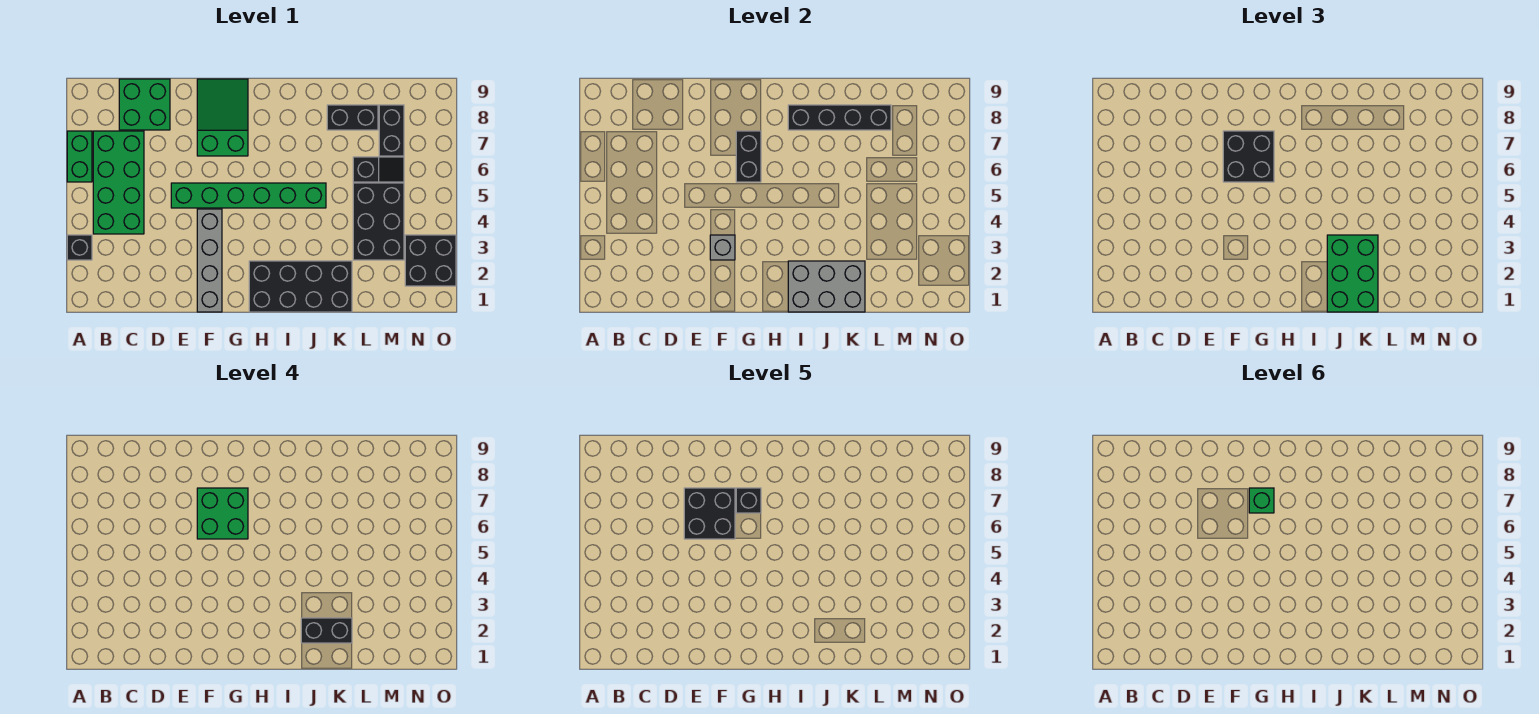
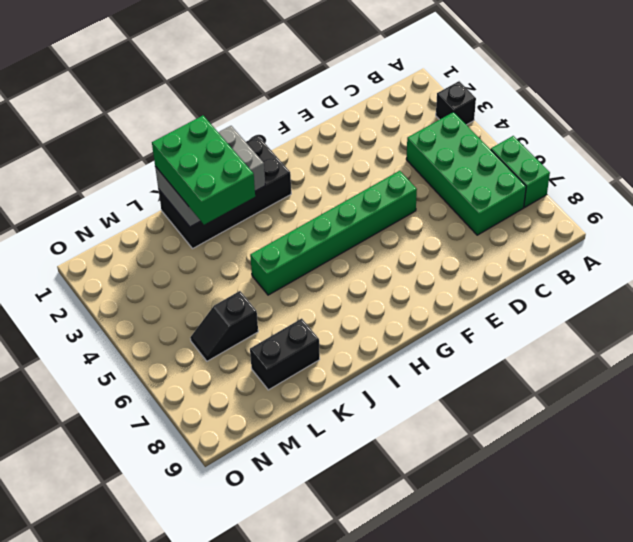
none -> green 2x2 brick [119,79,170,130]
none -> grey 1x4 brick [197,209,222,312]
none -> green 2x3 slope [197,79,248,156]

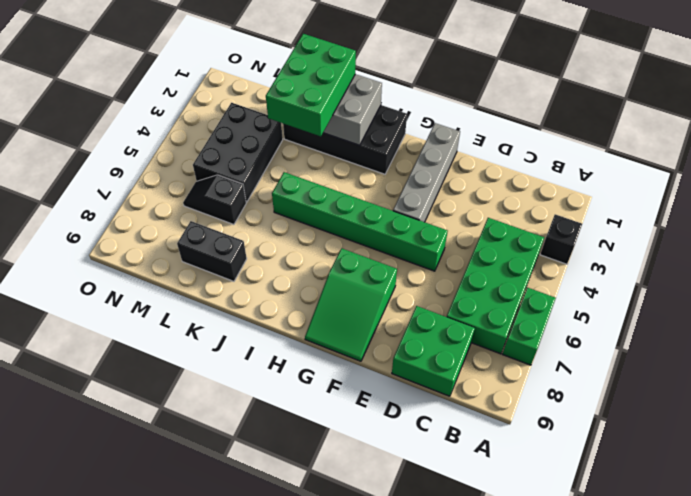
none -> black 1x2 brick [379,105,404,156]
none -> black 2x2 brick [405,235,456,286]
none -> grey 1x1 brick [710,235,735,260]

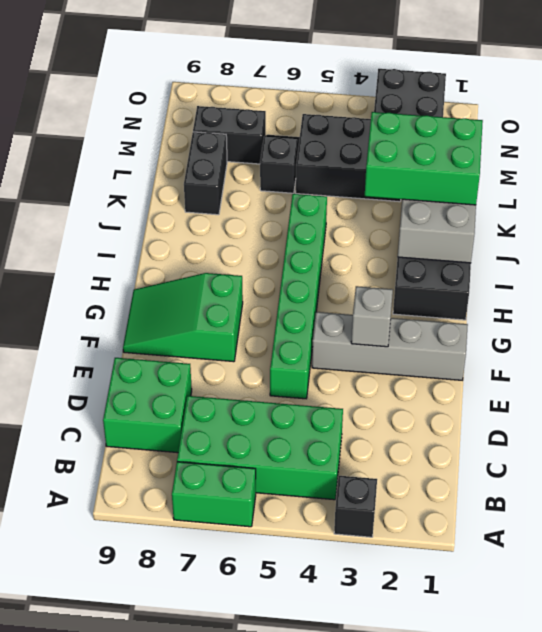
none -> black 1x2 brick [736,131,761,182]
none -> black 1x4 brick [788,105,891,130]
none -> black 2x2 brick [1223,131,1274,182]

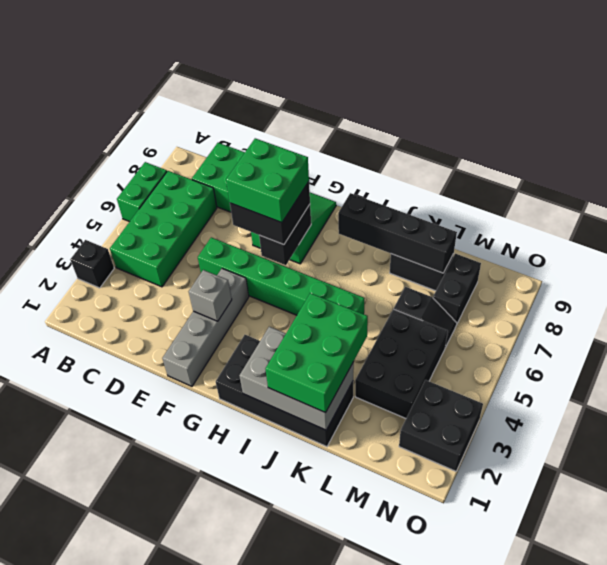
none -> black 1x2 brick [301,618,352,643]
none -> black 2x2 brick [684,488,735,539]
none -> black 1x1 brick [736,488,761,513]

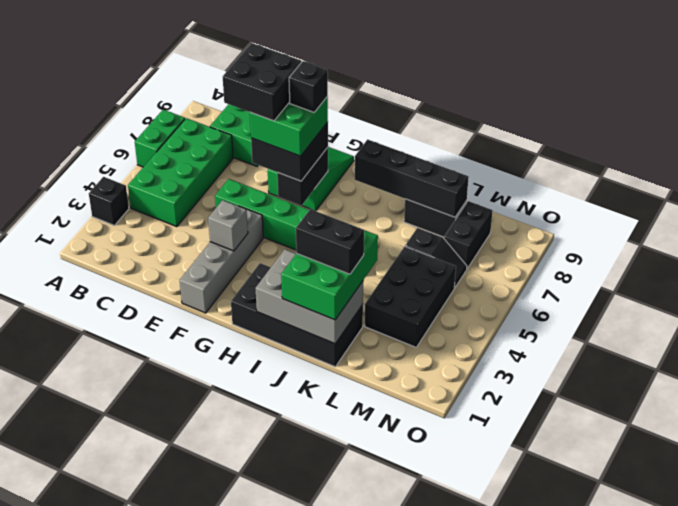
none -> black 2x2 brick [405,235,456,286]
none -> green 1x1 brick [1249,488,1274,513]

